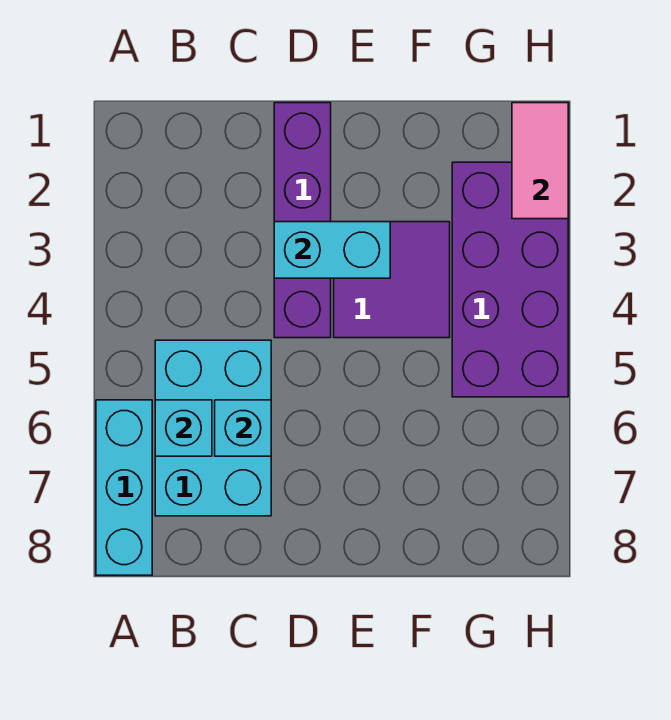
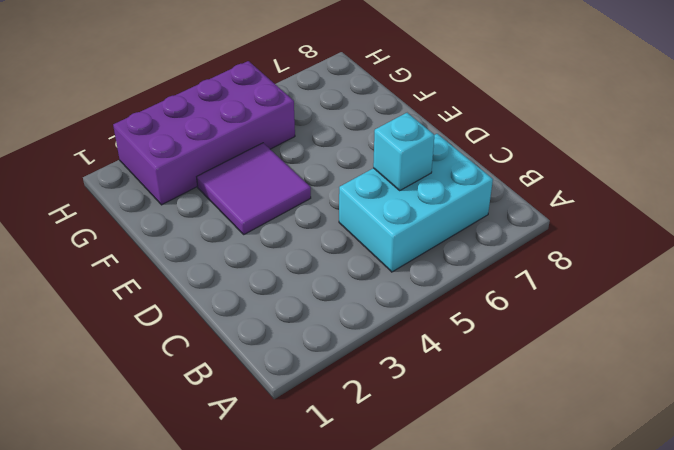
none -> cyan 1x3 brick [96,400,152,575]
none -> purple 1x4 brick [274,103,331,338]

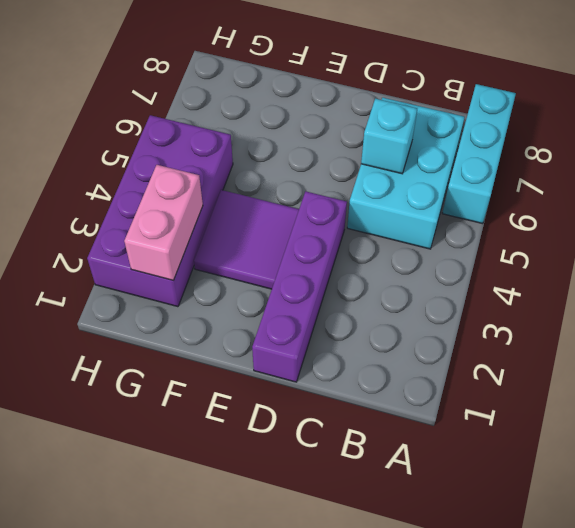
pink 1x2 brick [124,165,203,281] -> none
none -> cyan 1x1 brick [155,400,212,456]
none -> cyan 1x2 brick [274,222,390,278]

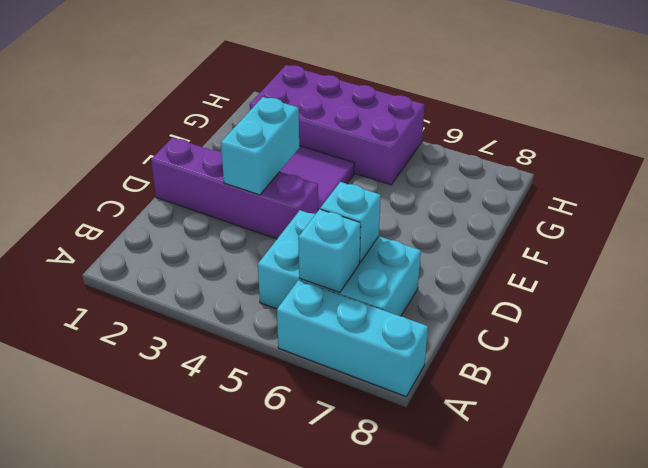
none -> pink 1x2 tile [512,103,568,219]

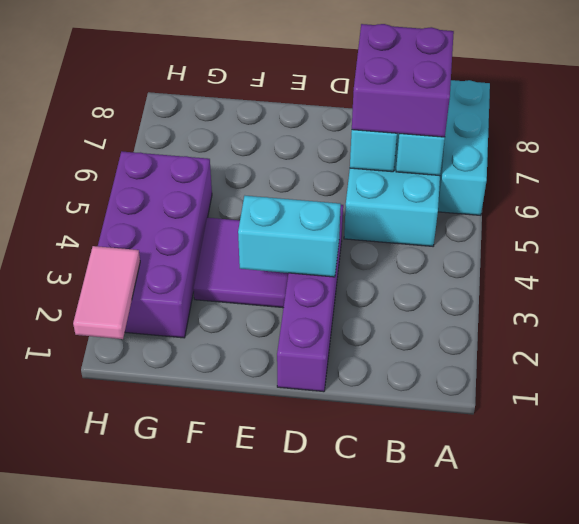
purple 2x2 brick [352,24,454,137] -> none

